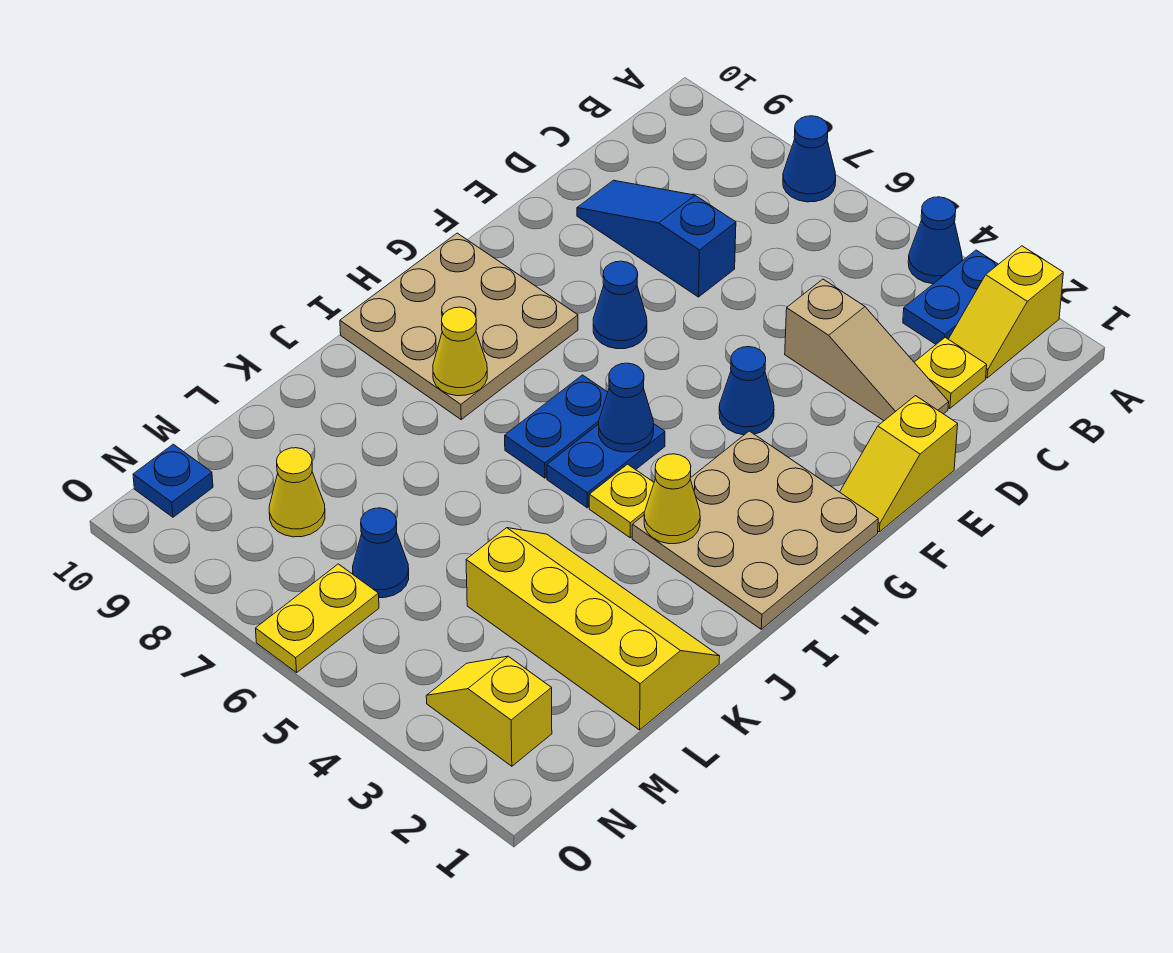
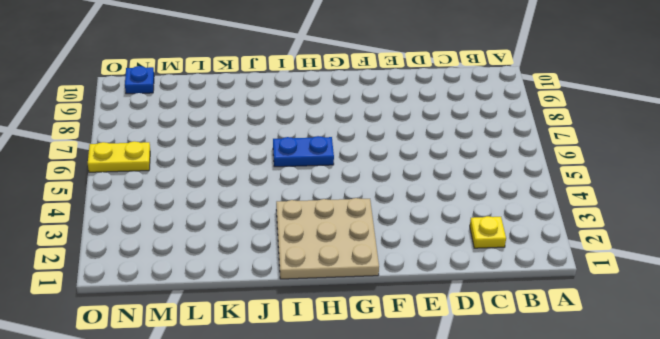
none -> yellow 1x2 slope [949,246,1063,378]
none -> blue 1x2 plate [903,250,998,344]
none -> blue 1x1 cone [908,197,962,284]

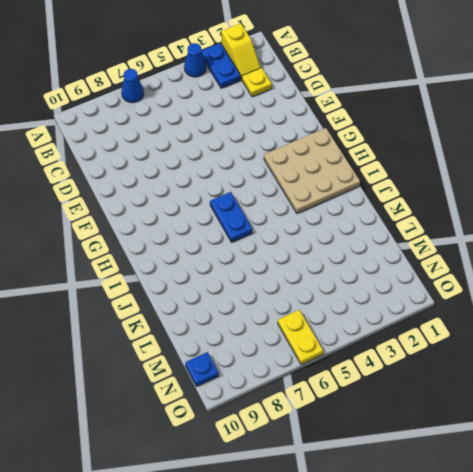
none -> tan 1x3 slope [785,279,949,421]
none -> blue 1x3 slope [577,180,736,297]
none -> yellow 1x2 slope [840,396,958,532]

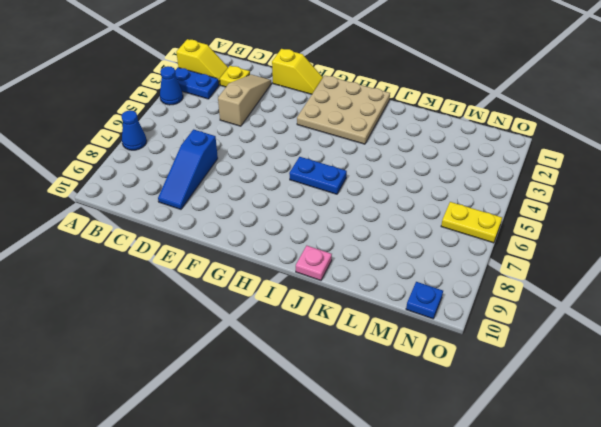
pink 1x1 plate [296,246,332,280] -> none
none -> blue 1x1 cone [719,347,774,435]
none -> blue 1x1 cone [593,261,647,349]
none -> tan 3x3 plate [340,233,578,419]

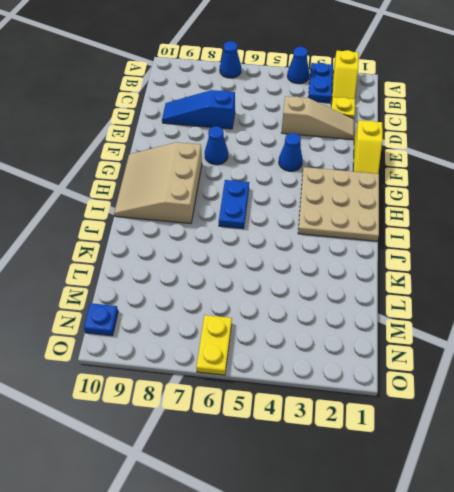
tan 3x3 slope [114,142,202,224] -> tan 3x3 plate [340,233,578,419]
none -> blue 1x2 plate [547,424,665,508]
none -> yellow 1x1 plate [589,464,654,538]
none -> yellow 2x4 slope [466,528,720,730]

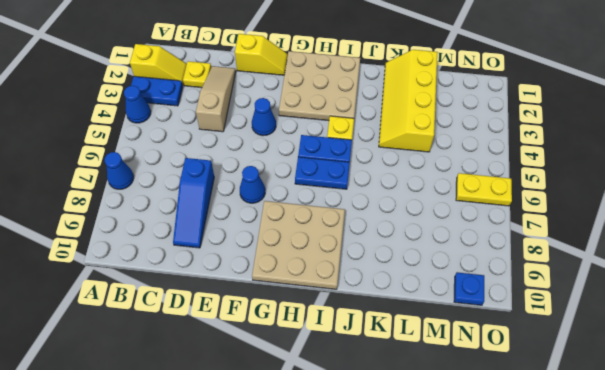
none -> blue 1x1 cone [353,508,409,598]
none -> yellow 1x1 cone [269,448,325,537]
none -> yellow 1x2 slope [426,656,552,766]

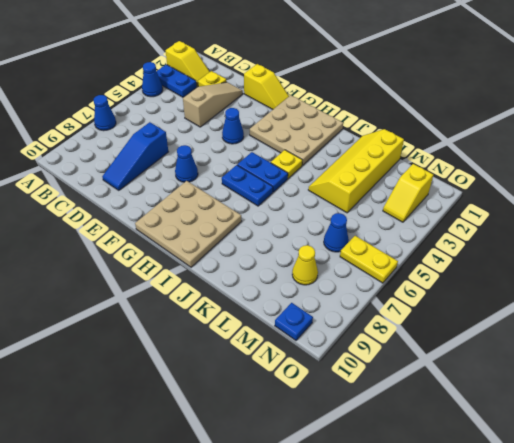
none -> blue 1x1 cone [599,363,654,452]
none -> yellow 1x1 cone [644,454,700,544]
none -> yellow 1x1 cone [433,307,487,396]

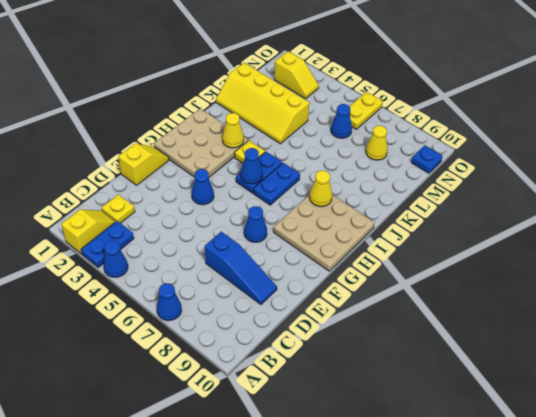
none -> tan 1x3 slope [785,279,949,421]

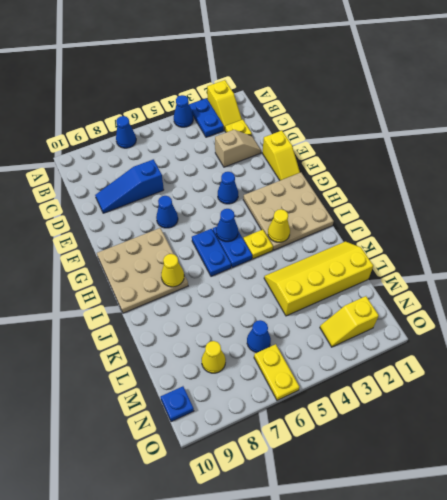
tan 1x2 slope [215,130,261,167] -> tan 1x3 slope [785,279,949,421]

